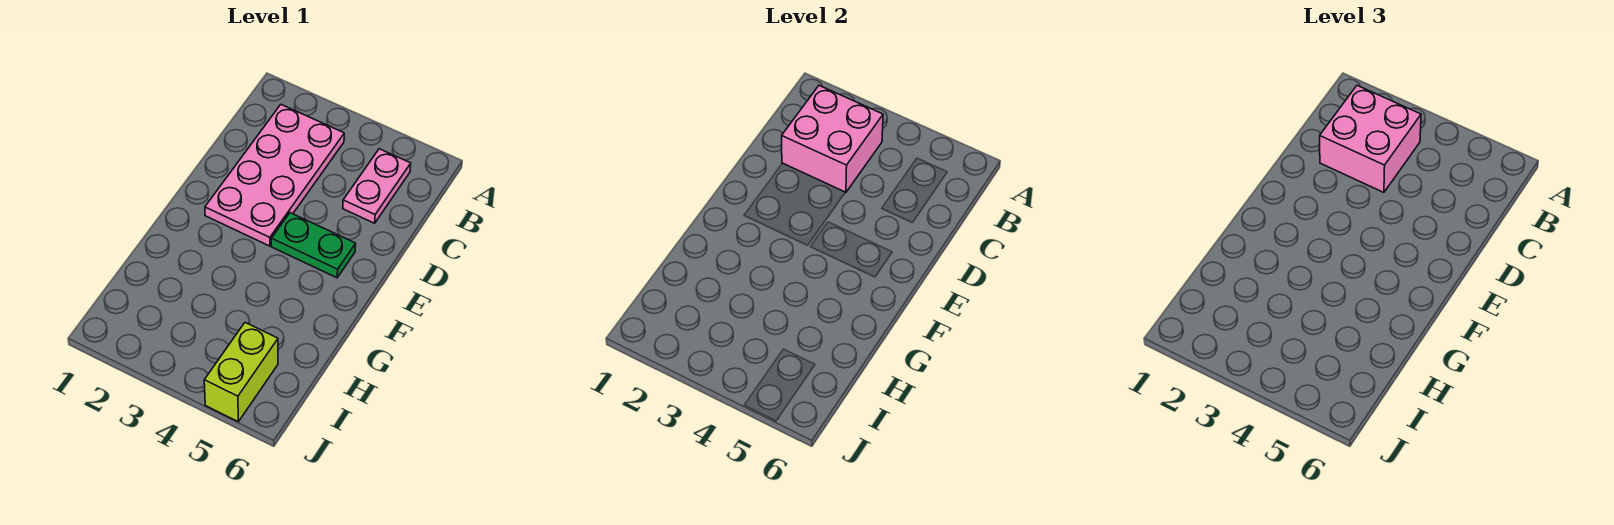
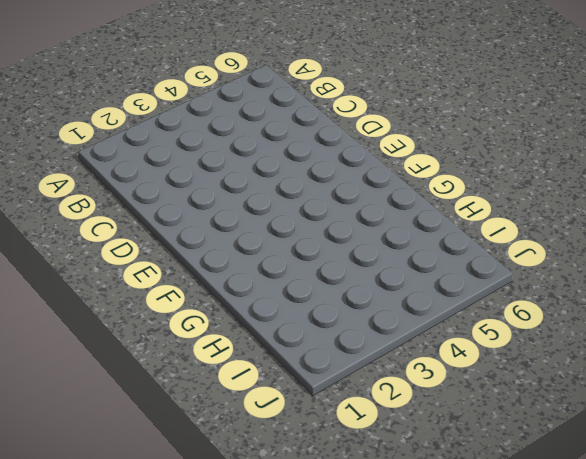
none -> pink 2x4 plate [205,105,344,246]
none -> pink 1x2 plate [343,149,411,223]

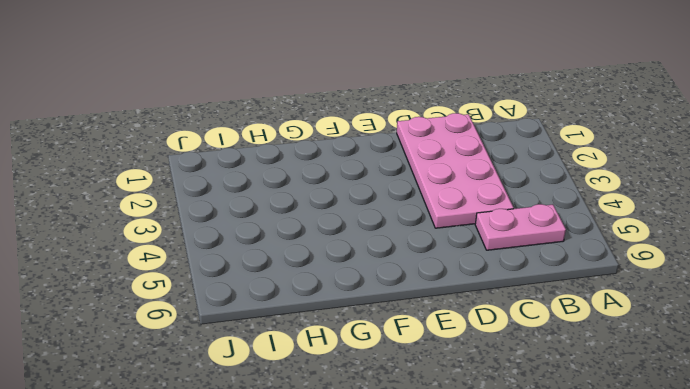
pink 2x4 plate [397,113,514,228] -> pink 2x4 plate turned to [205,105,344,246]
none -> green 1x2 plate [271,213,356,278]
none -> lime 1x2 brick [204,323,278,422]

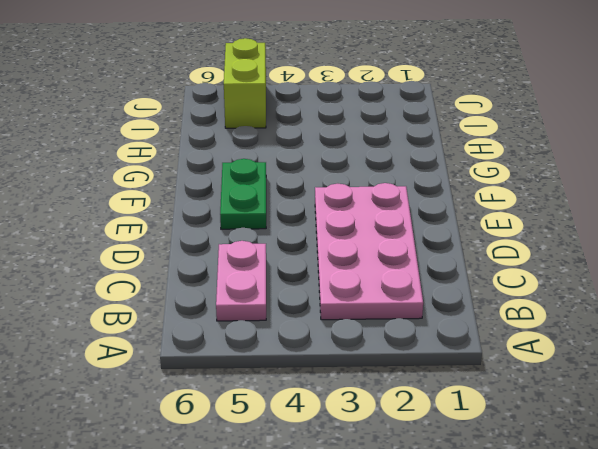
green 1x2 plate [220,159,266,229] -> green 1x2 plate turned to [271,213,356,278]
none -> pink 2x2 brick [782,86,883,192]
none -> pink 2x2 brick [1320,86,1421,192]

